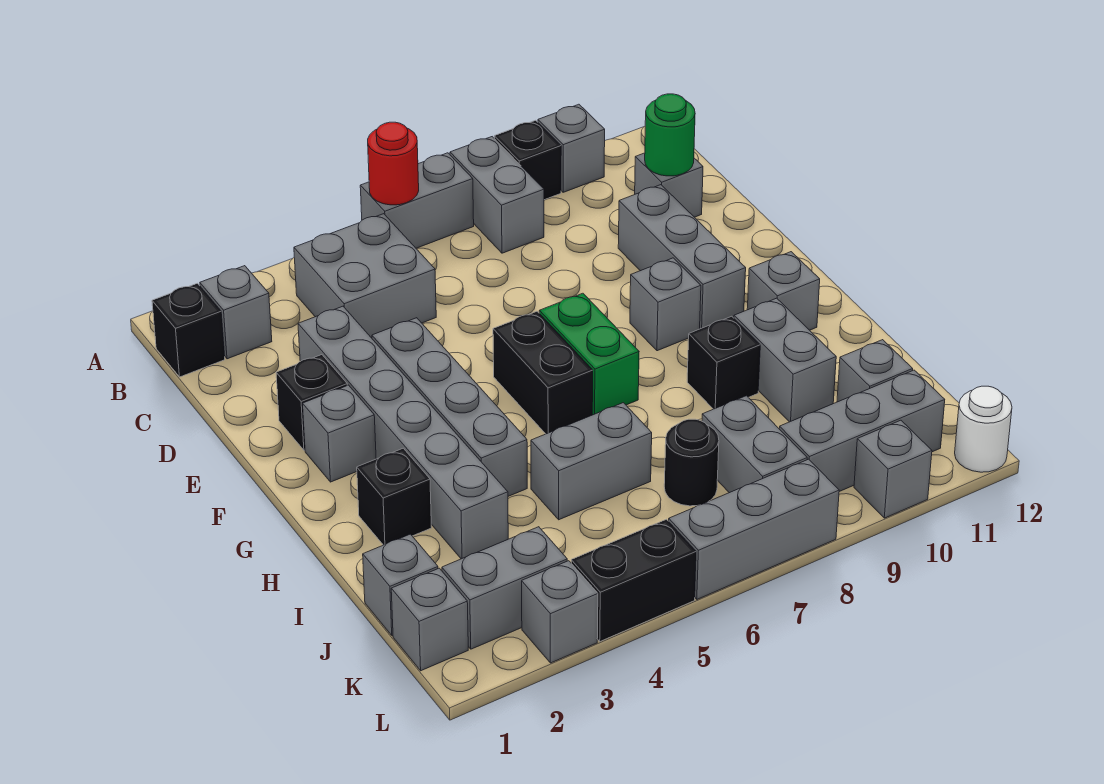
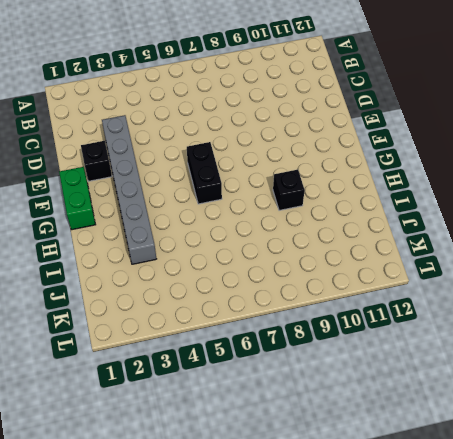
green 1x2 brick [59,167,96,230] -> green 1x2 brick moved to [539,293,639,415]
none -> grey 1x2 brick [360,153,474,248]
none -> grey 1x2 brick [450,137,544,253]
none -> black 1x1 brick [494,120,561,200]
none -> grey 1x1 brick [538,104,605,192]

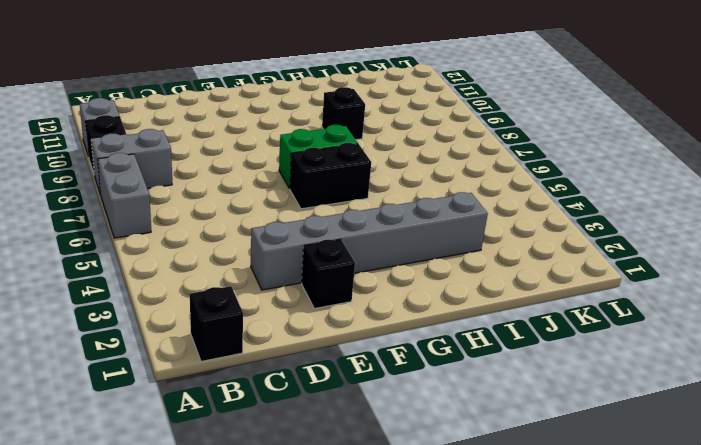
none -> grey 1x1 brick [200,266,272,359]
none -> grey 2x2 brick [294,214,436,338]
none -> grey 1x1 brick [635,153,703,217]
none -> grey 1x3 brick [618,185,746,329]

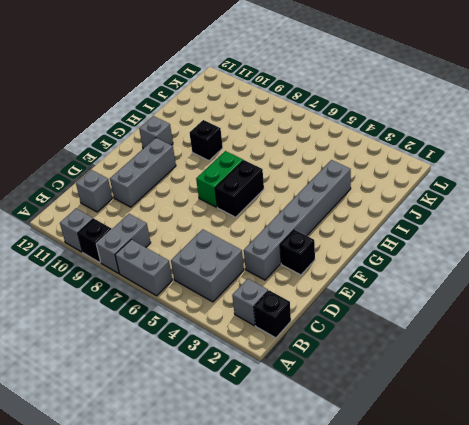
none -> grey 1x4 brick [372,318,527,496]
none -> grey 1x1 brick [303,385,376,482]
none -> grey 1x1 brick [630,258,701,351]
none -> black 1x1 brick [357,448,431,545]

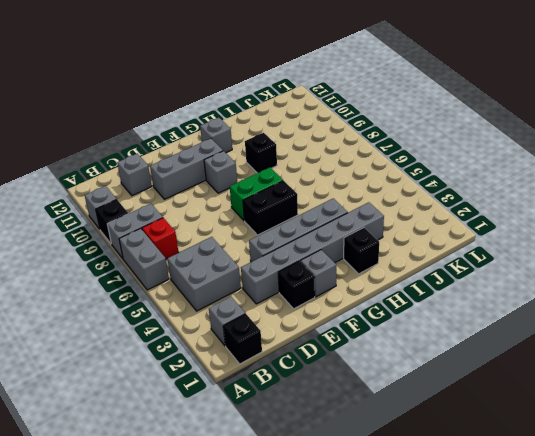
red 1x1 brick [142,218,179,259] -> none
none -> grey 1x2 brick [734,298,836,422]
none -> grey 1x2 brick [531,403,652,520]
none -> grey 1x1 brick [363,534,438,636]
none -> black 1x1 round brick [664,419,719,506]

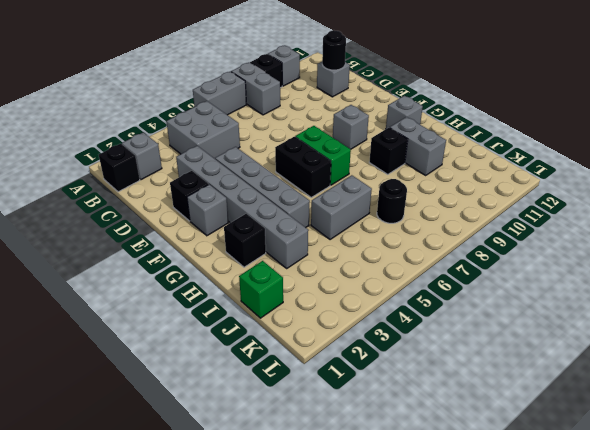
black 1x1 round brick [322,30,346,70] -> green 1x1 round brick [645,94,695,176]
green 1x1 brick [239,261,283,318] -> grey 1x1 brick [363,534,438,636]
none -> grey 1x3 brick [618,185,746,329]
none -> grey 1x2 brick [702,396,807,493]
none -> grey 1x1 brick [837,340,913,402]
none -> grey 1x1 brick [391,568,468,671]

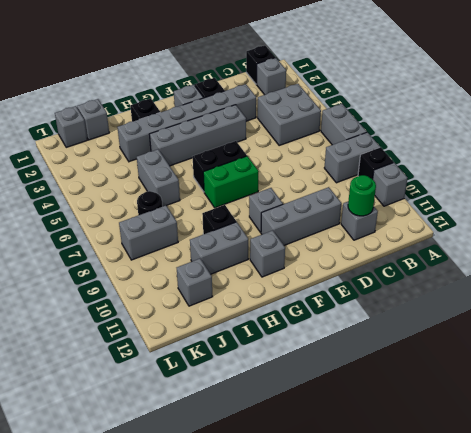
none -> grey 1x2 brick [442,527,567,649]
none -> grey 1x3 brick [779,370,945,491]
none -> grey 1x1 brick [522,561,598,663]
none -> black 1x2 brick [571,519,696,641]

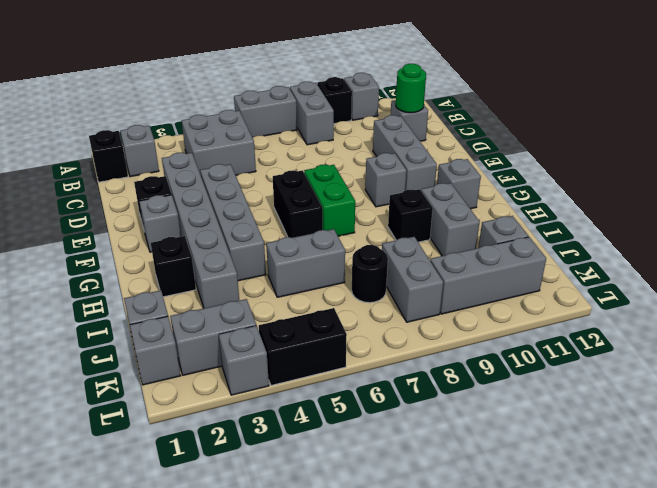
none -> grey 1x3 brick [669,459,839,599]
none -> grey 1x1 brick [854,420,932,518]
none -> white 1x1 round brick [955,386,1012,472]
none -> red 1x1 round brick [368,122,419,205]

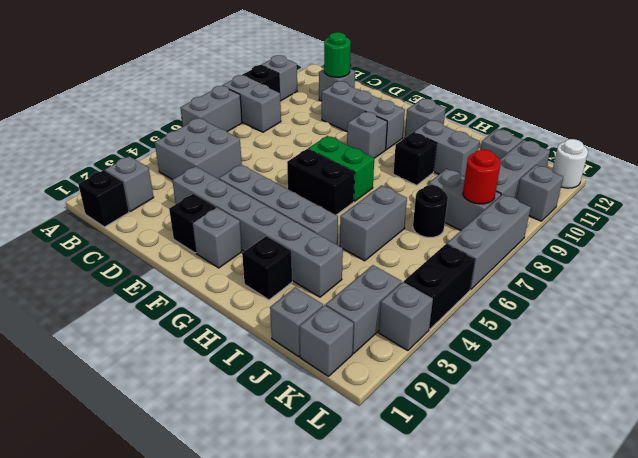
red 1x1 round brick [463,150,501,204] -> red 1x1 round brick moved to [368,122,419,205]

